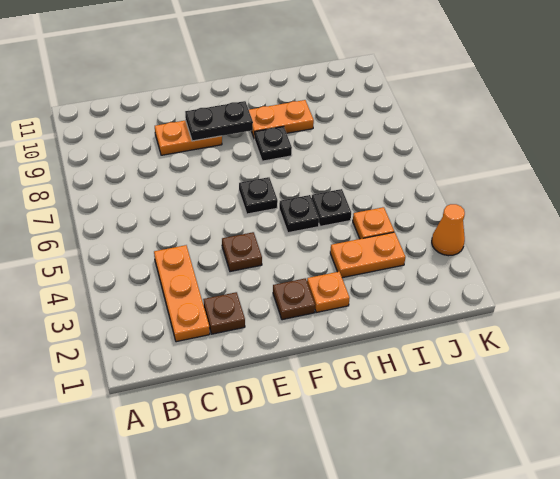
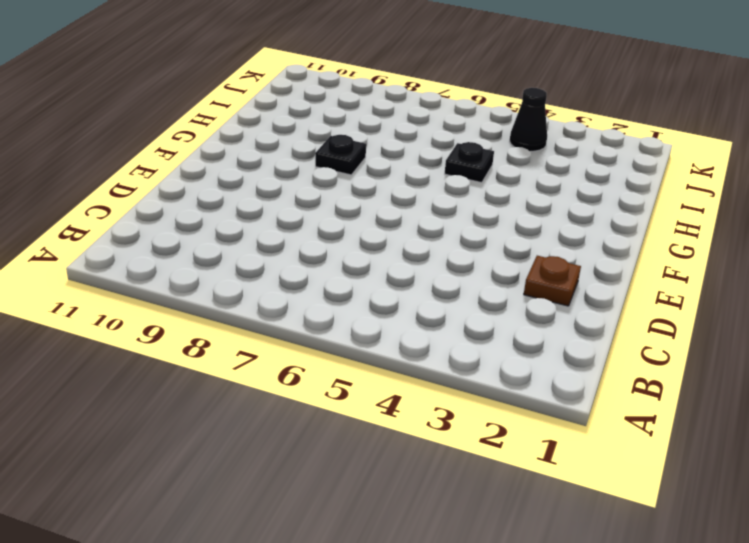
black 1x1 cone [510,88,547,151] -> none
none -> orange 1x3 plate [154,245,210,342]
none -> orange 1x2 plate [155,120,222,155]
none -> brown 1x1 plate [222,232,262,272]

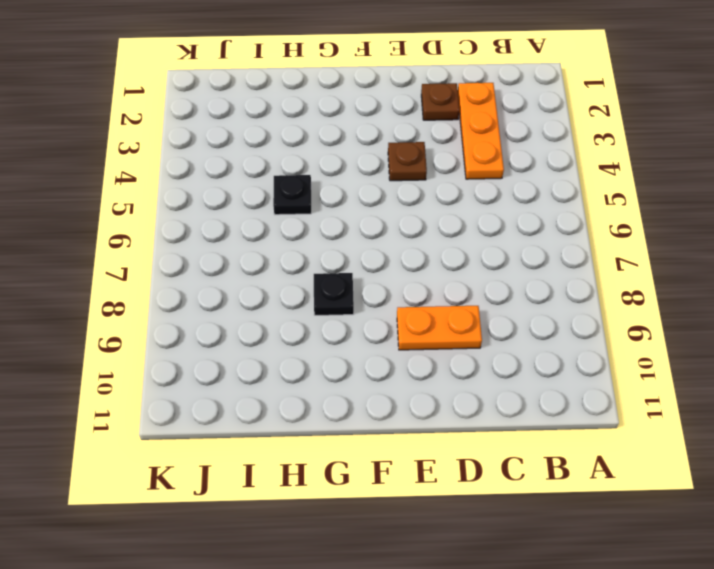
none -> brown 1x1 plate [273,278,315,320]
none -> black 1x1 plate [239,177,278,214]
none -> orange 1x1 plate [307,272,350,312]

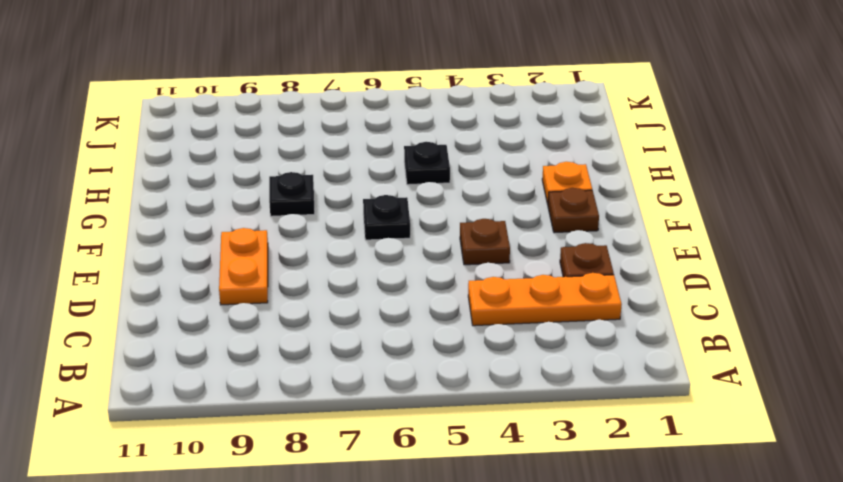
none -> black 1x1 plate [279,195,319,233]
none -> orange 1x2 plate [249,100,314,139]
none -> orange 1x2 plate [330,232,405,278]

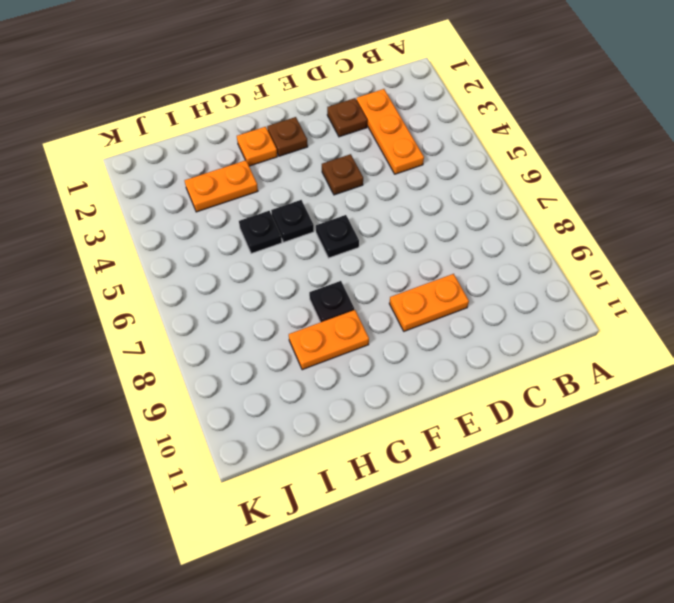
none -> orange 1x1 plate [353,207,394,239]
none -> orange 1x1 cone [432,204,465,256]
none -> black 1x2 plate [185,101,253,141]

